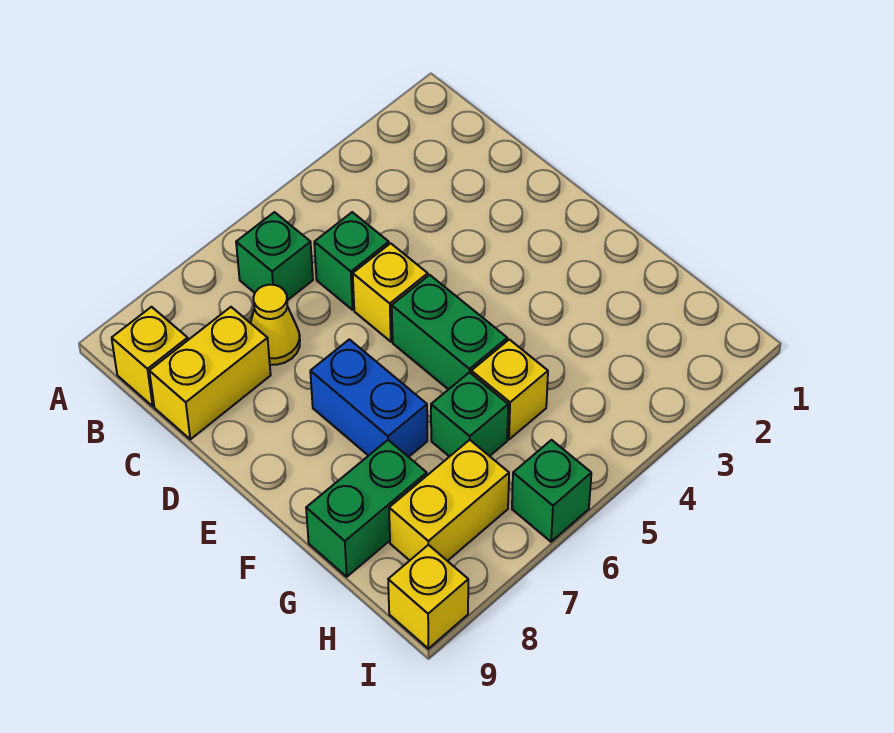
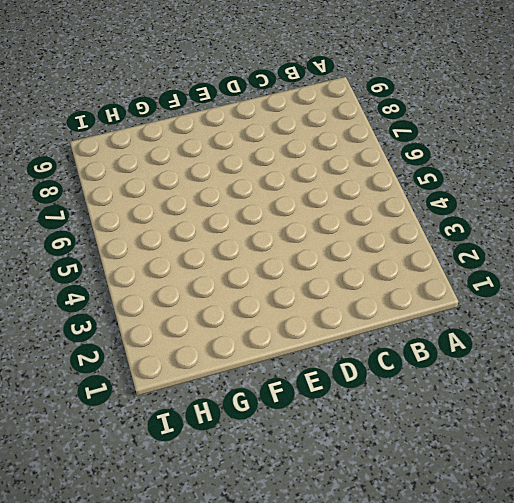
none -> green 1x1 brick [236,212,313,300]
none -> yellow 1x1 brick [112,307,188,406]
none -> green 1x1 brick [314,212,389,310]

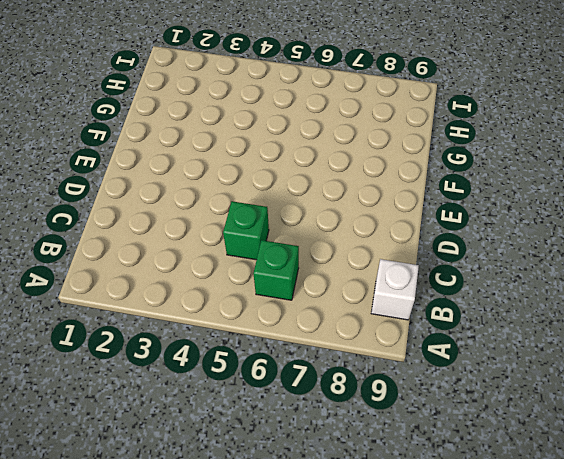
white 1x1 brick [371,259,419,320] -> yellow 1x1 brick [112,307,188,406]
none -> yellow 1x1 cone [251,285,300,365]
none -> yellow 1x2 brick [149,307,271,439]
none -> yellow 1x1 brick [353,243,428,342]

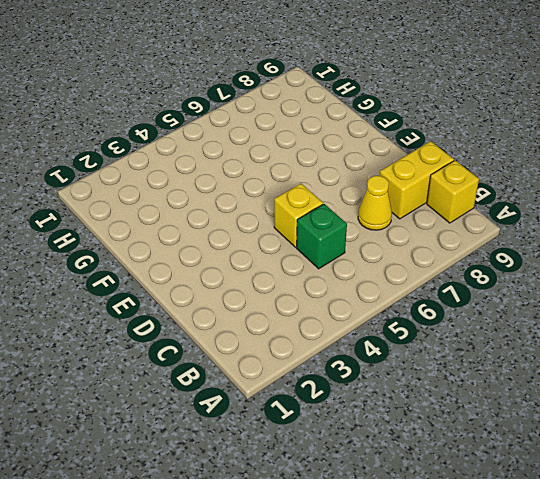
none -> green 1x1 brick [236,212,313,300]
none -> green 1x2 brick [392,275,507,390]
none -> blue 1x2 brick [310,339,427,457]

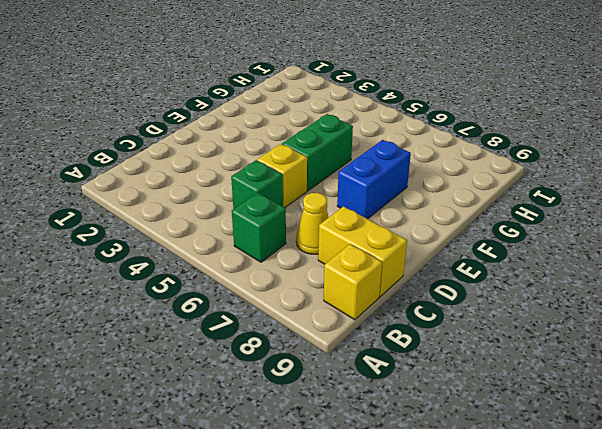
none -> yellow 1x1 brick [471,339,548,439]
none -> green 1x1 brick [431,372,508,457]
none -> green 1x2 brick [306,440,427,577]

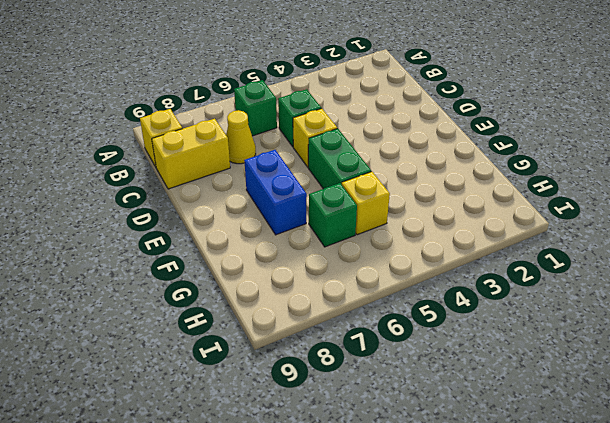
none -> green 1x2 brick [306,440,427,577]
none -> yellow 1x2 brick [389,440,509,561]
none -> green 1x1 brick [512,440,591,542]

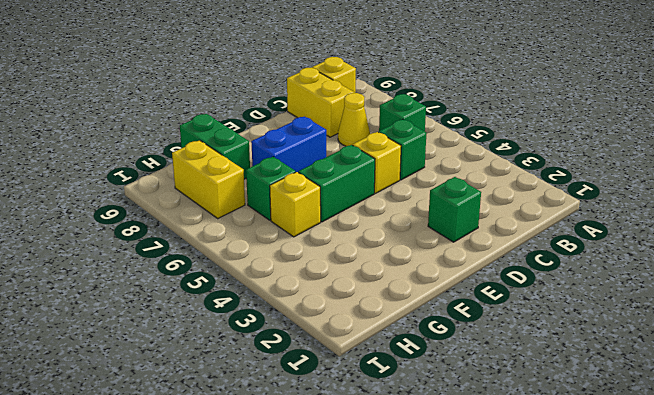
green 1x1 brick [428,177,481,242] -> green 1x1 brick moved to [512,440,591,542]
none -> yellow 1x1 brick [388,545,468,649]

